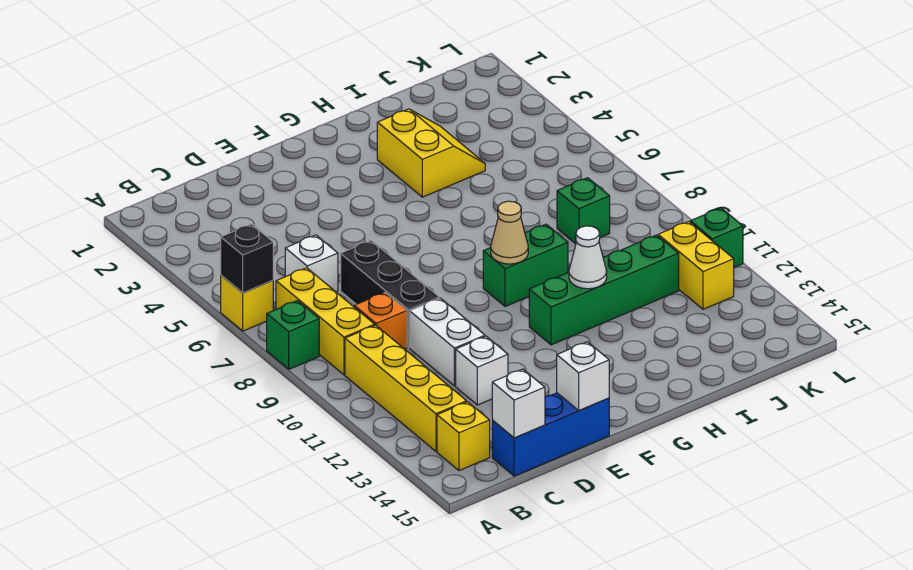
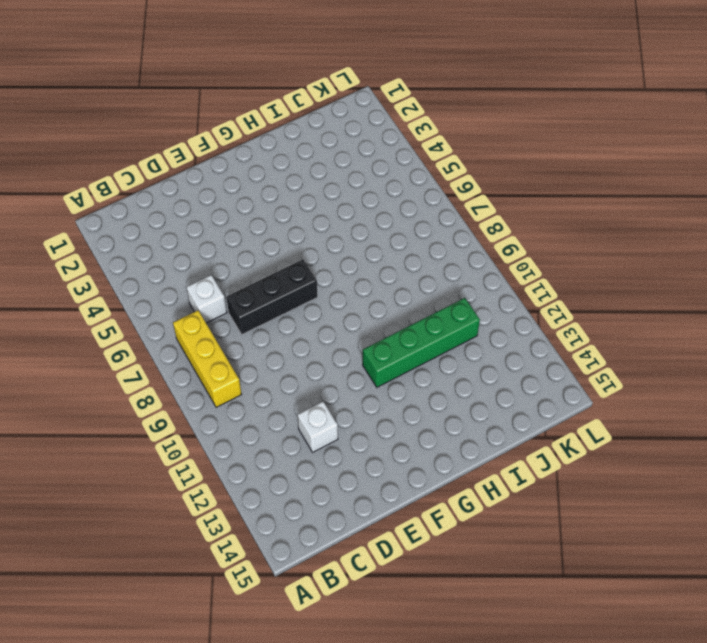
black 1x3 brick [226,259,318,334] -> black 1x3 brick turned to [341,241,439,348]
none -> yellow 1x1 brick [221,275,273,331]
none -> green 1x1 brick [267,301,319,369]
none -> yellow 1x4 brick [345,325,467,451]

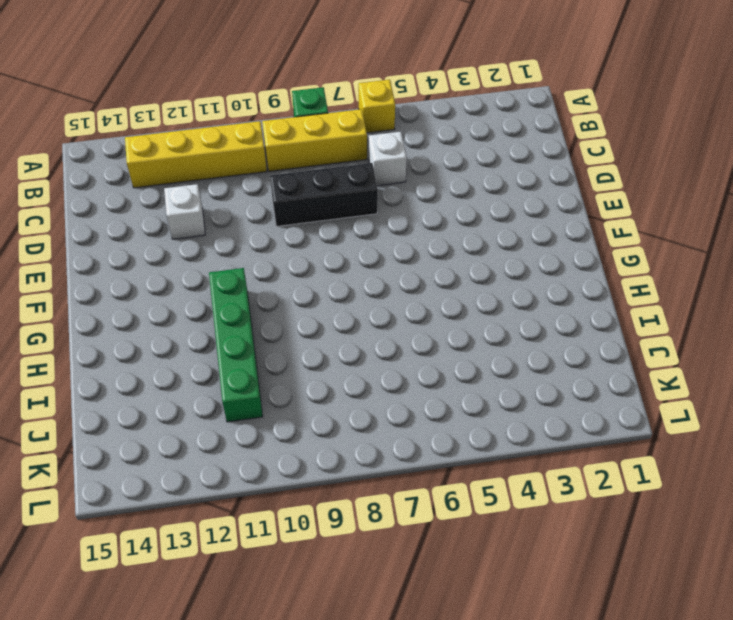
none -> yellow 1x1 brick [437,402,490,471]
none -> orange 1x1 brick [354,293,407,349]
none -> blue 1x3 brick [492,393,609,476]

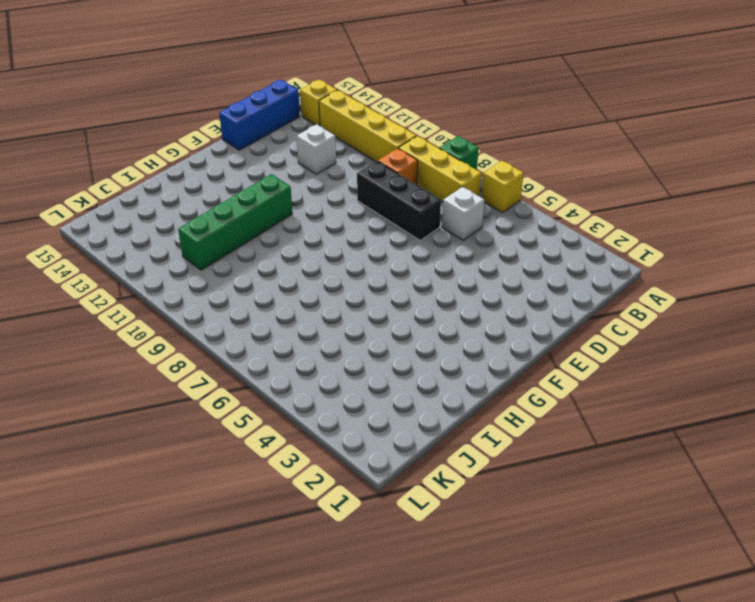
none -> white 1x2 brick [410,298,485,386]
none -> green 1x2 brick [483,224,568,307]
none -> yellow 2x2 slope [377,109,485,197]

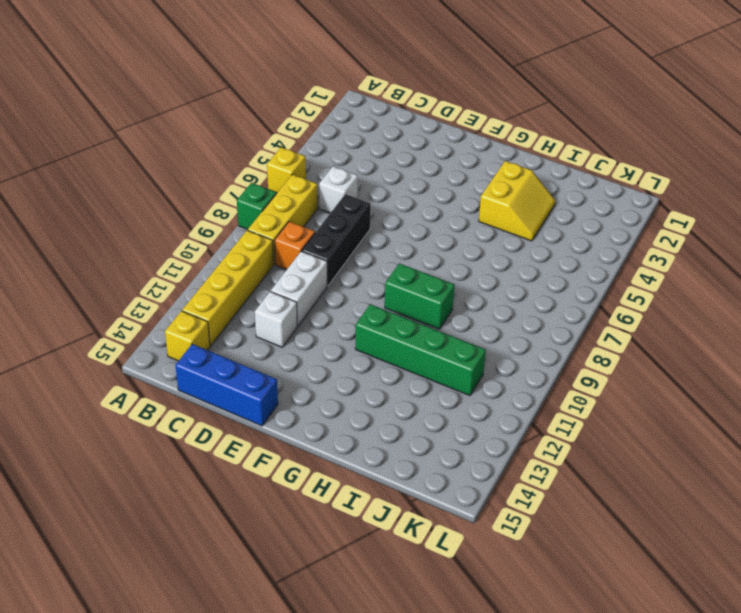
none -> green 1x1 brick [557,178,610,244]
none -> yellow 1x2 brick [658,222,734,309]
none -> green 1x1 brick [690,208,743,268]

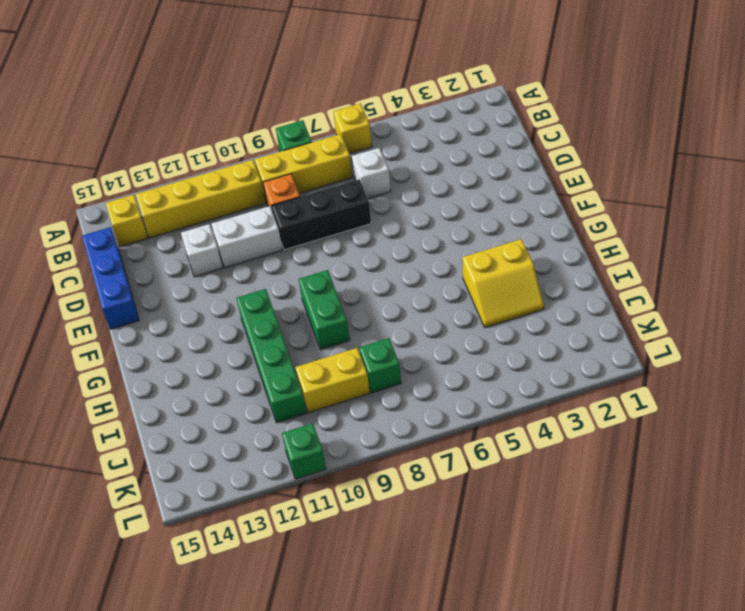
yellow 1x2 brick [295,348,370,413] -> yellow 1x2 brick moved to [658,222,734,309]
none -> black 1x1 brick [221,224,273,293]
none -> white 1x1 brick [492,369,545,438]
none -> white 1x1 brick [557,342,609,411]

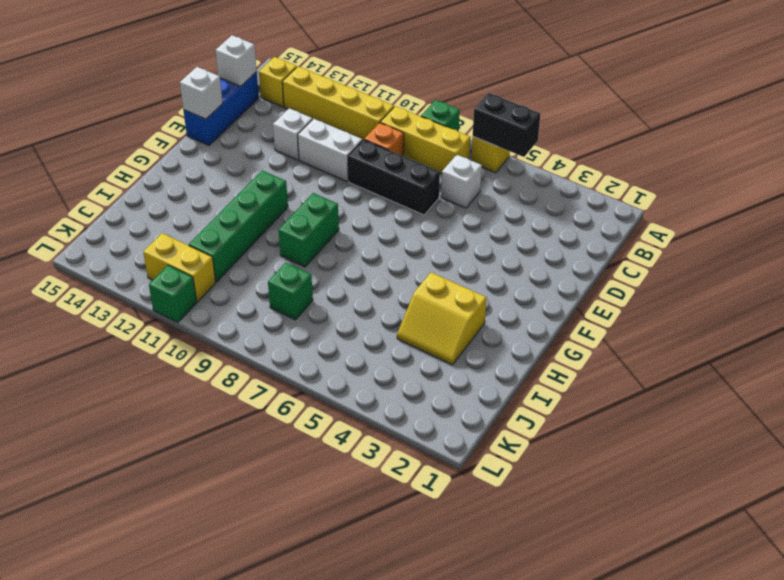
black 1x2 brick [473,93,540,157] -> black 1x1 brick [221,224,273,293]
none -> tan 1x1 cone [491,201,528,264]
none -> white 1x1 cone [569,226,607,289]

